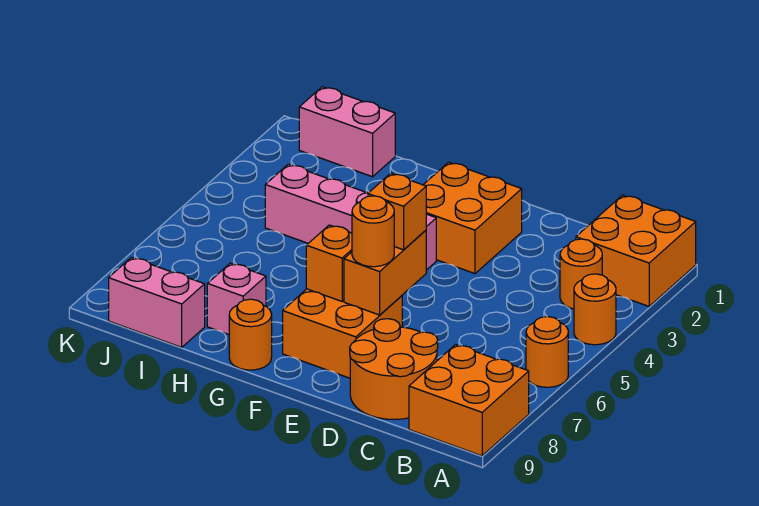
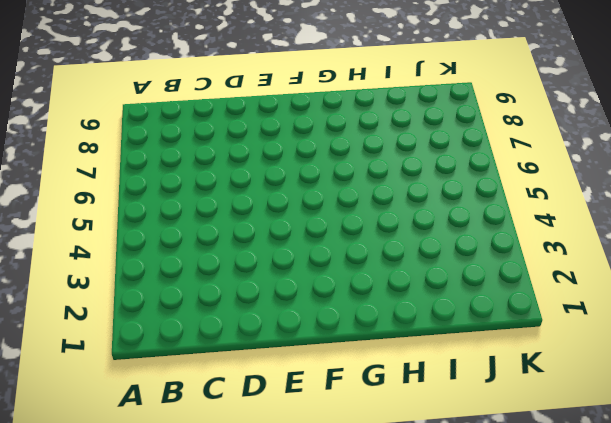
none -> orange 2x2 brick [576,195,696,306]
none -> orange 1x1 round brick [574,274,616,345]
none -> orange 1x1 round brick [526,317,568,387]

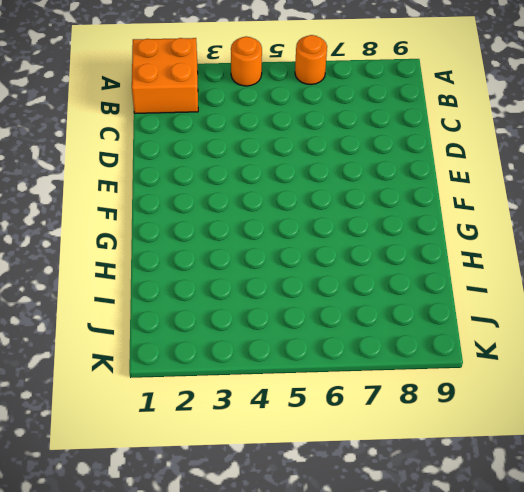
none -> orange 2x2 brick [409,345,529,456]
none -> orange 1x1 round brick [560,239,602,309]
none -> orange 2x2 round brick [350,319,438,419]

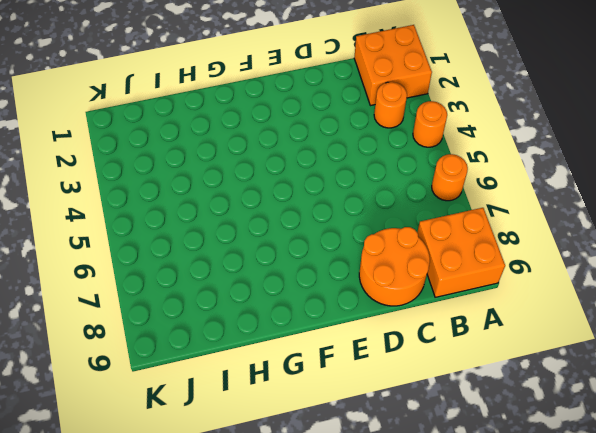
none -> orange 2x2 brick [423,162,522,274]
none -> orange 2x2 brick [283,289,402,378]
none -> pink 1x4 brick [265,164,436,270]

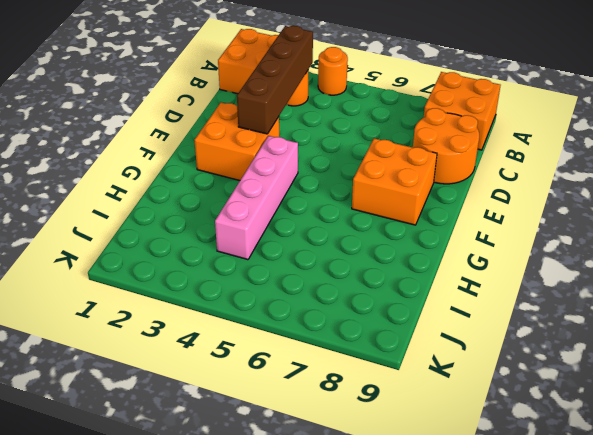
brown 1x4 brick [237,26,313,134] -> none
none -> orange 1x1 round brick [526,317,568,387]
none -> orange 1x1 round brick [229,299,272,370]
none -> pink 1x1 brick [207,263,266,334]

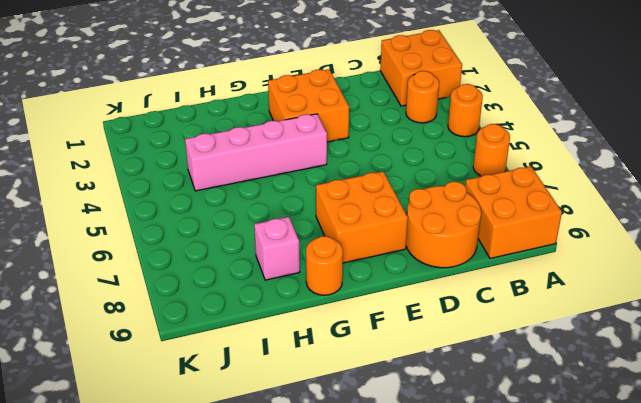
none -> pink 1x2 brick [299,87,395,177]
none -> pink 1x2 brick [109,257,205,347]
none -> orange 1x2 brick [344,230,426,315]

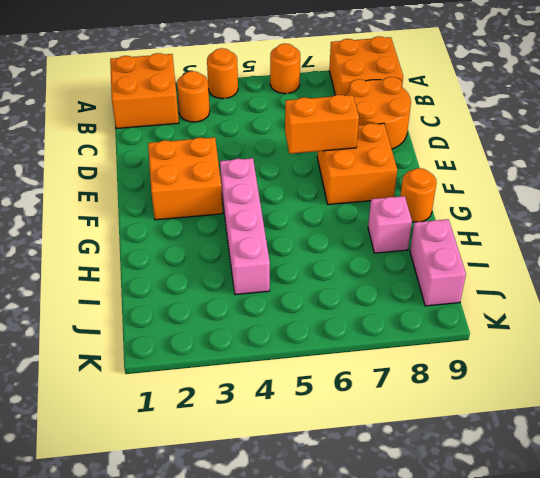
none -> pink 1x2 brick [299,87,395,177]
none -> orange 1x1 brick [306,225,352,301]
none -> orange 1x1 brick [368,173,426,250]

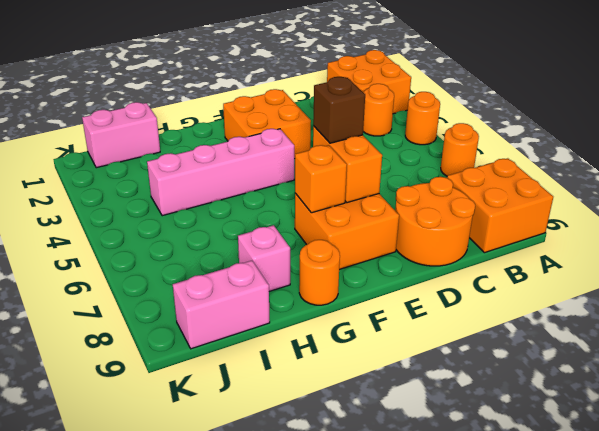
brown 1x1 brick [313,77,365,143] -> orange 1x1 brick [368,173,426,250]
none -> orange 1x1 round brick [352,196,394,267]

